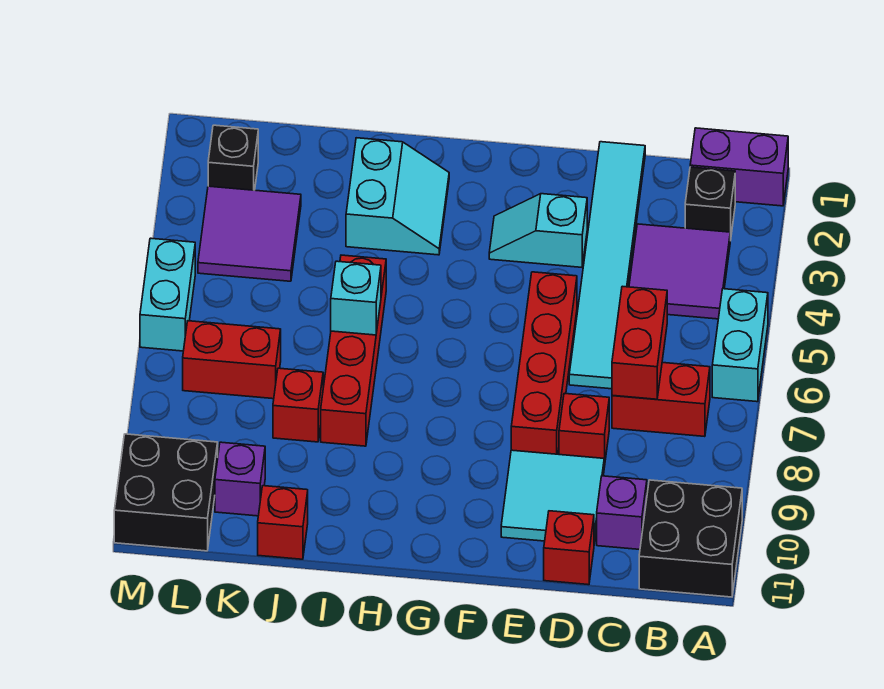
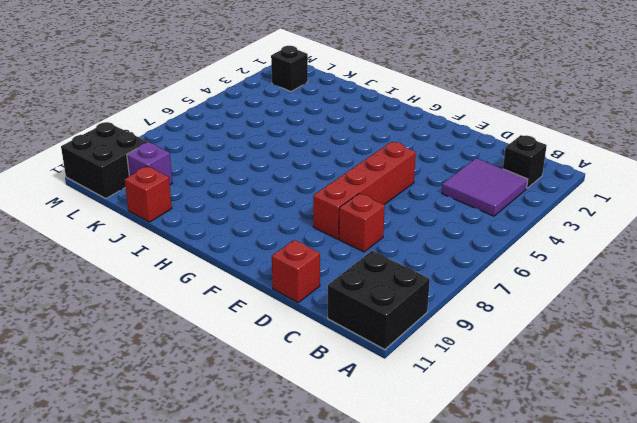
none -> purple 1x2 brick [690,128,788,206]
none -> cyan 1x2 brick [712,289,768,402]
none -> red 1x2 brick [612,363,710,437]

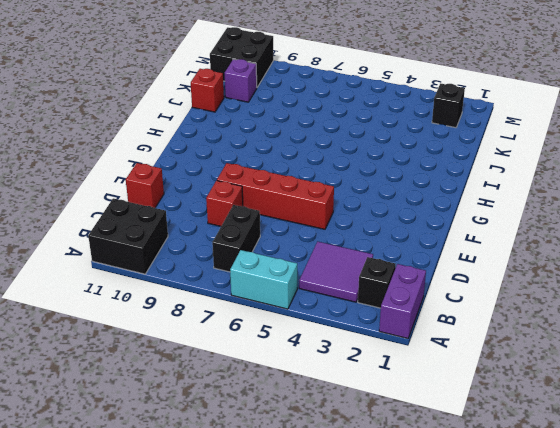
black 1x2 brick [212,205,260,272] -> red 1x2 brick [612,363,710,437]
none -> purple 1x1 brick [597,476,647,549]
none -> cyan 1x6 tile [569,142,645,389]
none -> cyan 2x2 tile [501,450,604,544]

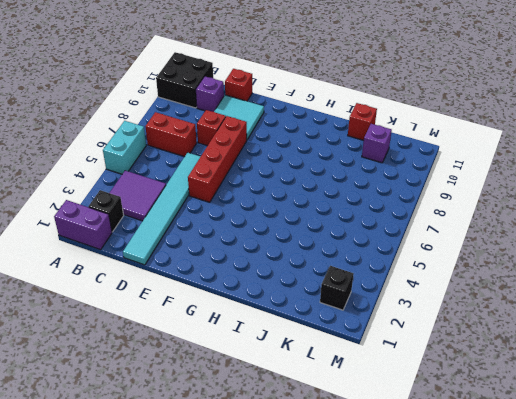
none -> cyan 1x2 slope [489,194,587,267]
none -> cyan 2x2 slope [346,138,449,255]
none -> red 1x4 brick [321,255,386,446]

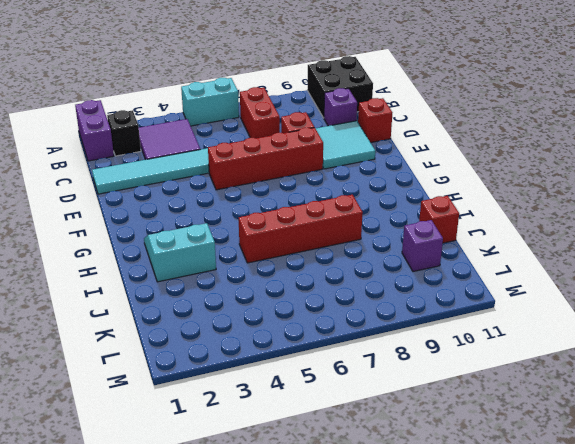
none -> cyan 1x2 slope [489,194,587,267]
none -> red 1x1 brick [273,368,323,442]
none -> purple 2x2 tile [198,186,301,281]

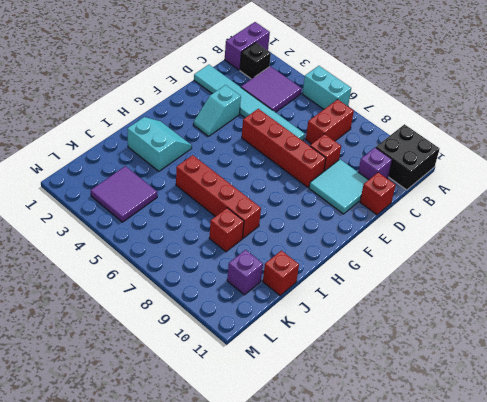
none -> red 1x2 brick [183,321,281,399]
none -> black 1x1 brick [208,125,258,190]
none -> black 2x2 brick [114,434,218,551]

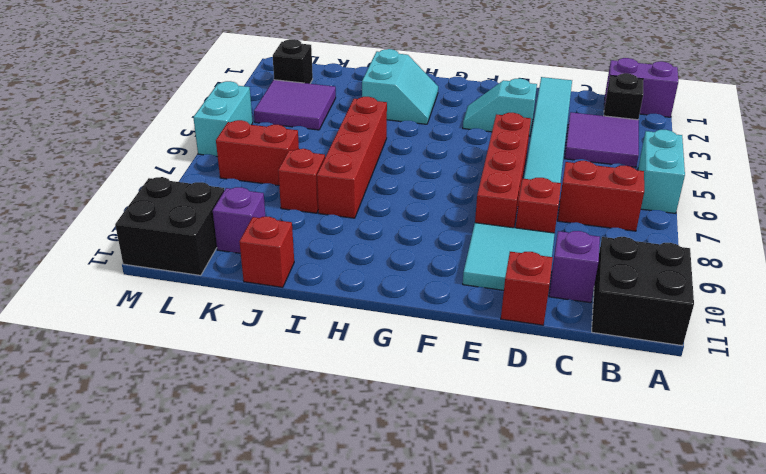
none -> red 1x2 brick [612,286,667,399]
none -> cyan 1x1 brick [331,261,381,335]

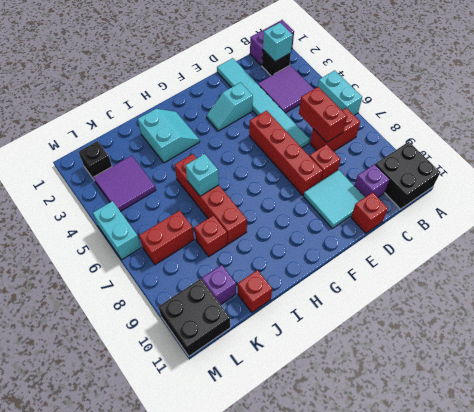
cyan 1x1 brick [263,23,293,61] -> none

